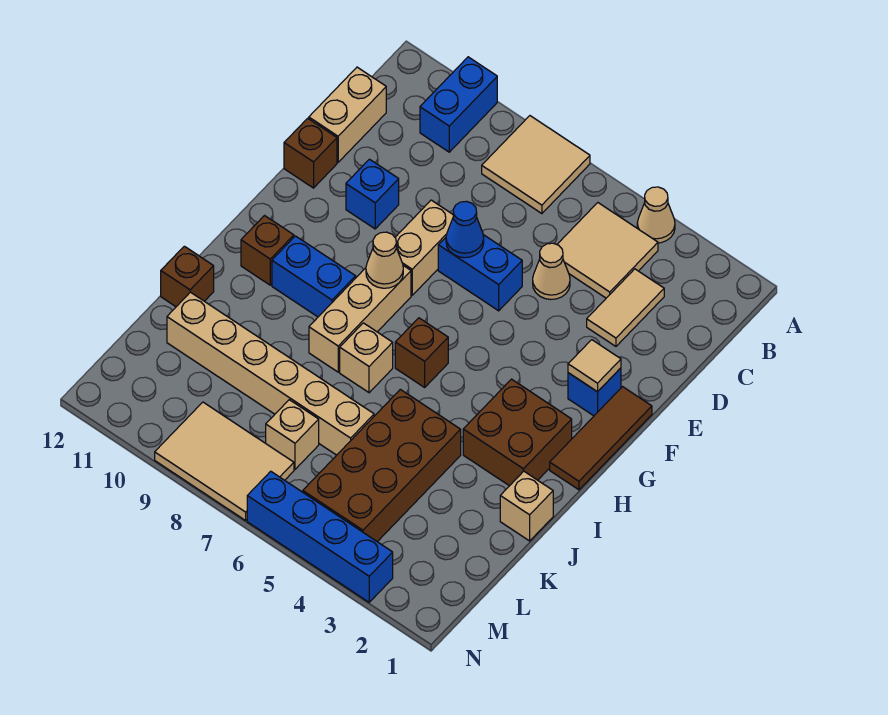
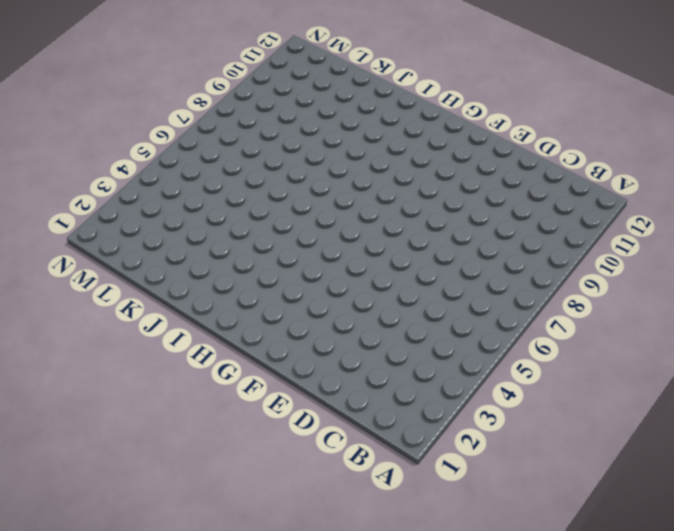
none -> tan 1x1 cone [637,187,675,243]
none -> tan 2x2 tile [482,116,590,214]
none -> blue 1x2 brick [420,57,497,152]

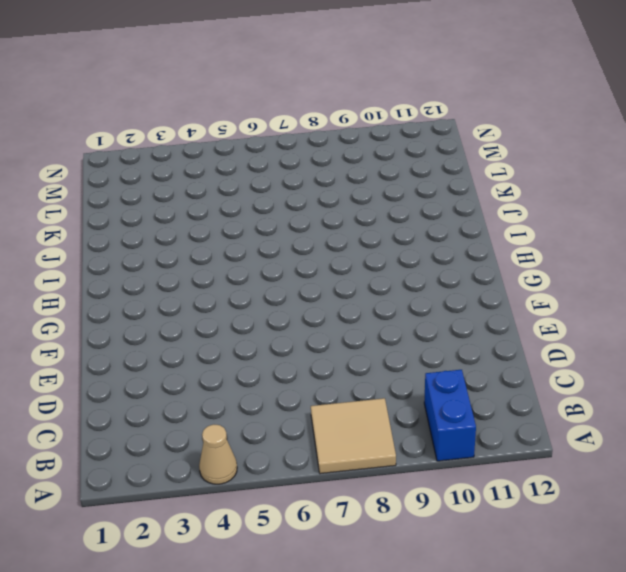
none -> tan 2x2 tile [557,203,658,298]
none -> tan 1x2 tile [587,269,664,346]
none -> tan 1x2 brick [309,67,386,162]

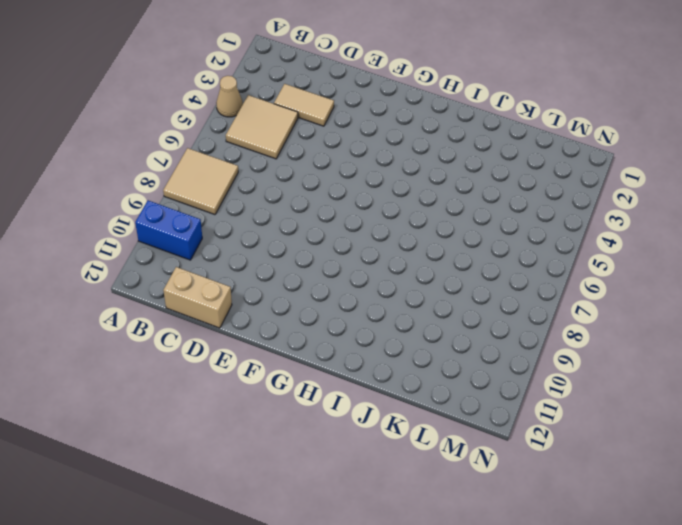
none -> tan 1x1 cone [533,243,570,300]
none -> blue 1x2 brick [438,235,522,311]
none -> tan 1x2 brick [395,200,453,295]

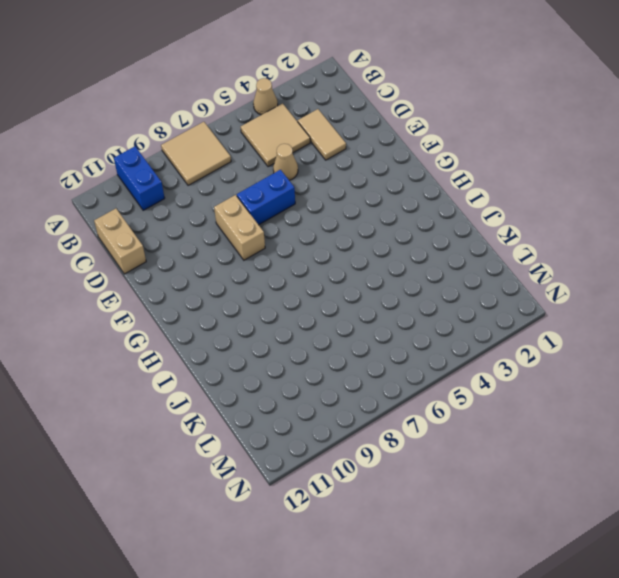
none -> blue 1x1 brick [346,159,399,229]
none -> brown 1x1 brick [284,118,337,188]
none -> brown 1x3 tile [550,387,652,490]

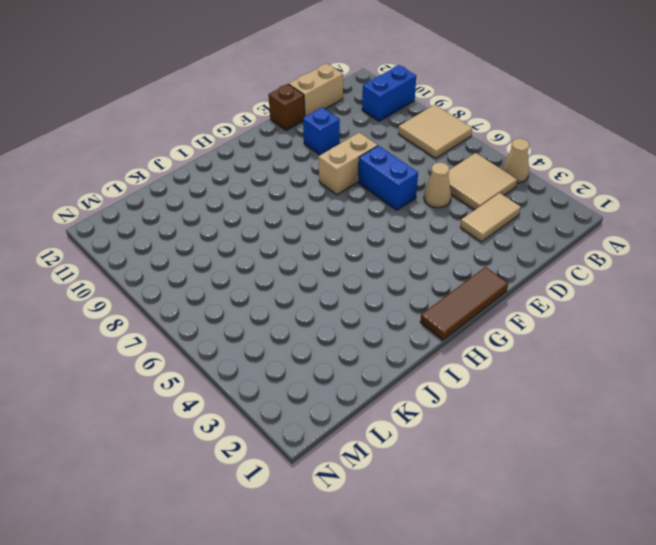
none -> blue 1x1 brick [568,368,621,416]
none -> tan 1x3 brick [309,266,411,372]
none -> brown 2x2 brick [463,379,572,486]

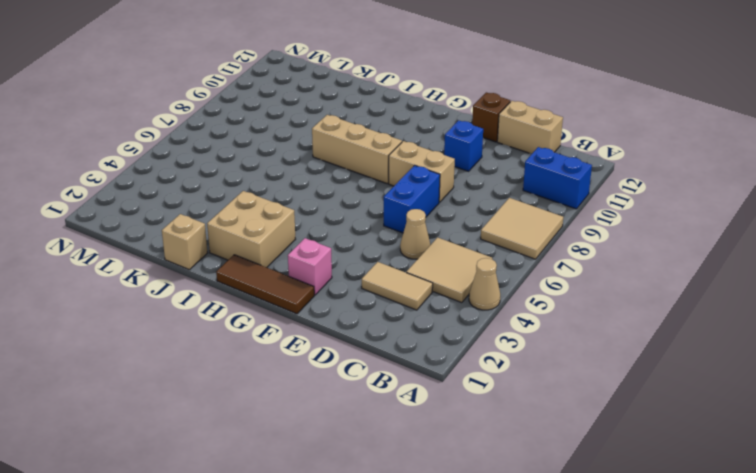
pink 1x1 brick [288,238,332,295] -> blue 1x1 brick [568,368,621,416]
tan 2x2 brick [207,191,296,268] -> brown 2x2 brick [463,379,572,486]
none -> brown 1x1 brick [395,318,448,387]
none -> blue 1x2 brick [272,236,356,317]
none -> brown 1x1 brick [241,216,294,285]

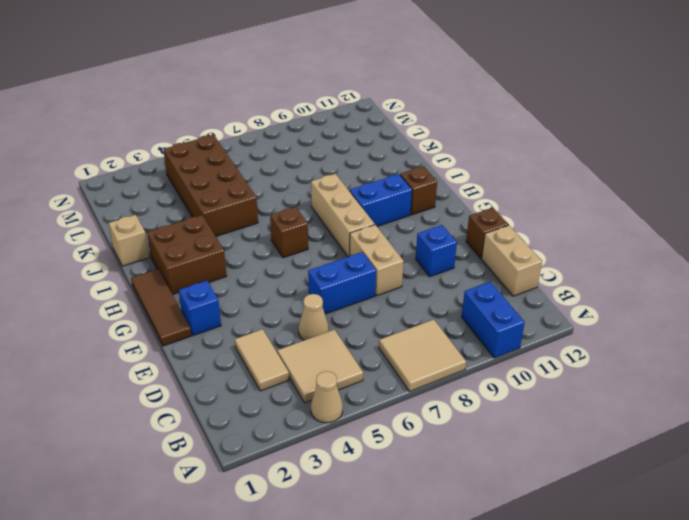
none -> tan 1x1 brick [340,323,393,393]
none -> brown 1x1 brick [161,246,214,307]
none -> tan 1x6 brick [167,292,374,455]

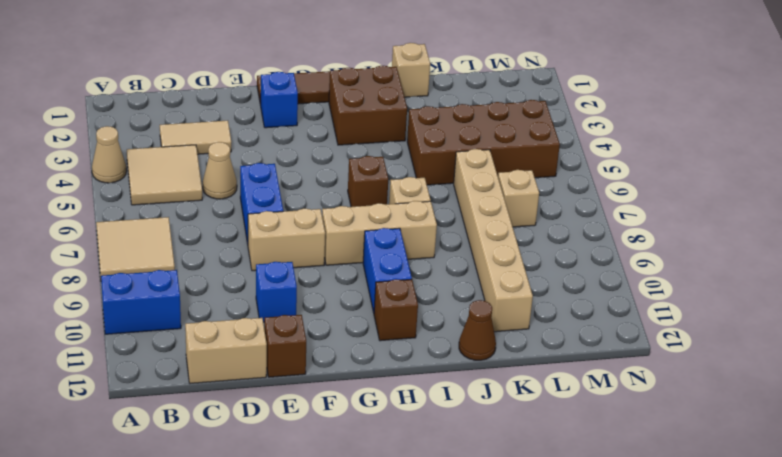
brown 1x1 cone [459,300,496,360] -> brown 1x1 brick [161,246,214,307]
none -> tan 2x3 tile [155,402,294,520]
none -> blue 1x4 brick [247,471,393,602]
none -> blue 1x1 cone [446,201,484,258]

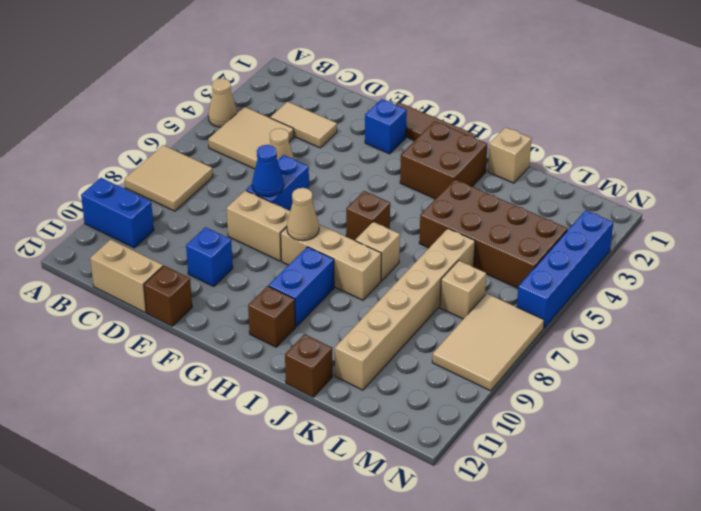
none -> tan 1x1 tile [568,340,621,392]

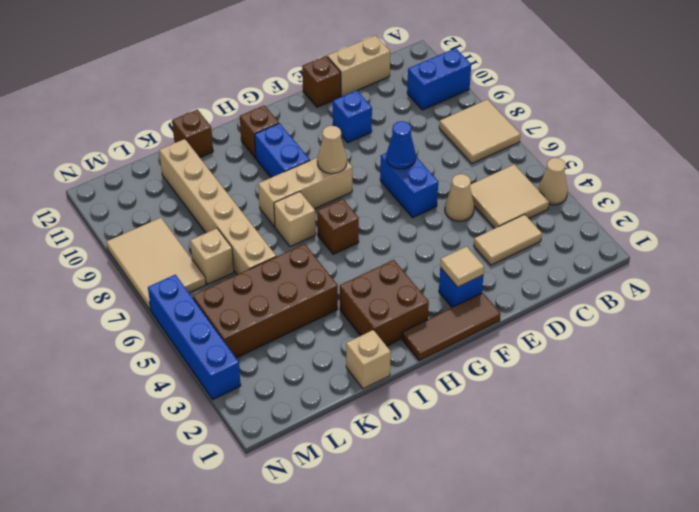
none -> tan 1x2 brick [395,200,453,295]

